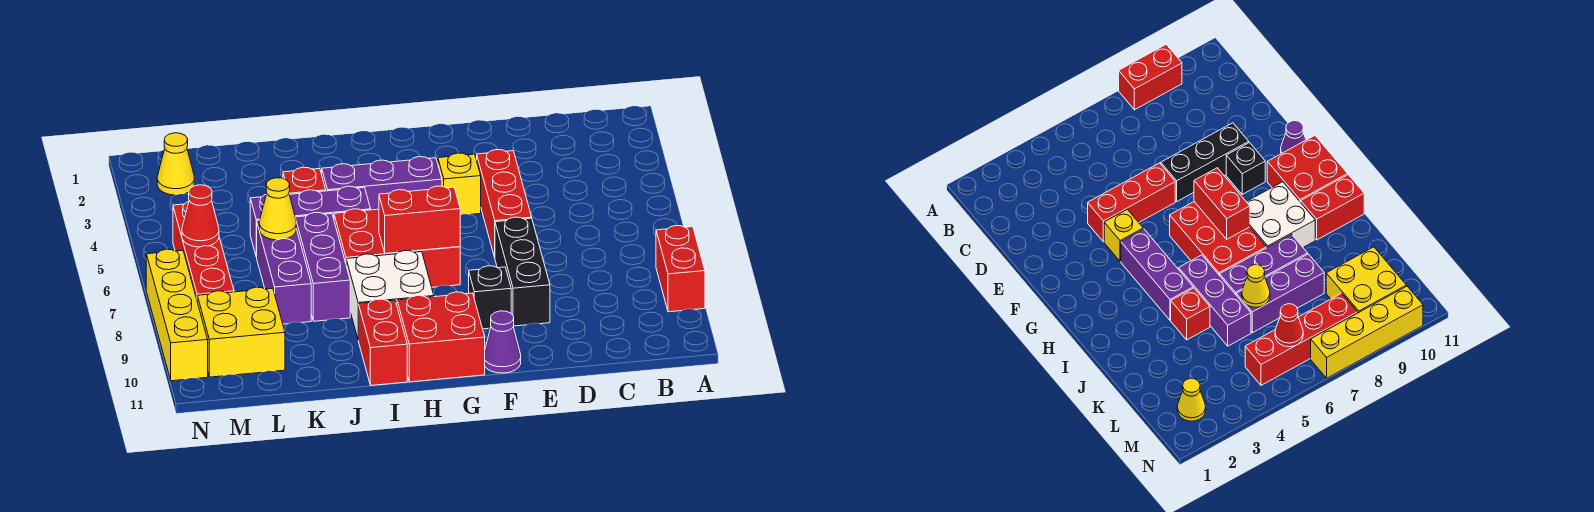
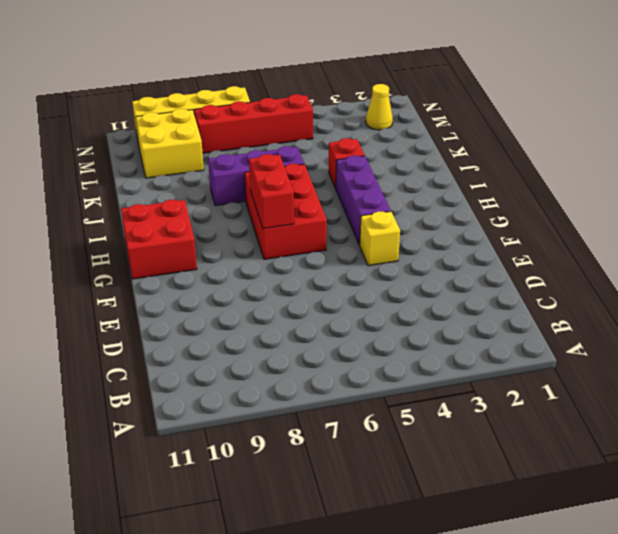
none -> red 1x2 brick [656,226,705,312]
none -> red 1x3 brick [477,150,532,257]
none -> black 1x3 brick [495,217,550,326]

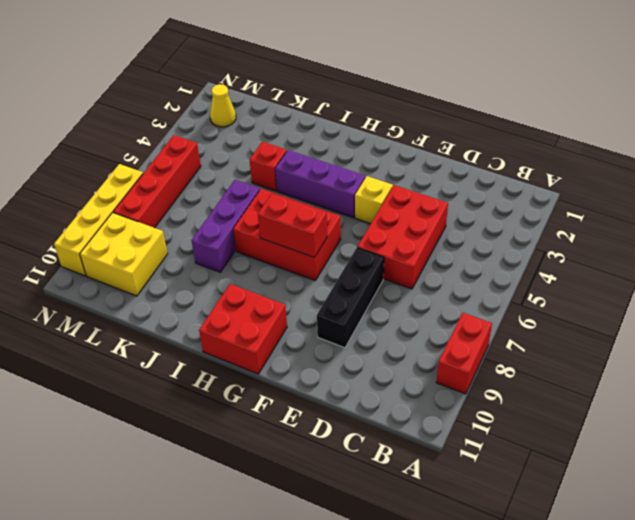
red 2x3 brick [357,185,448,289] -> red 1x3 brick [477,150,532,257]
none -> black 1x1 brick [469,266,511,329]
none -> purple 1x1 cone [485,311,521,373]
none -> white 2x2 brick [346,251,434,338]

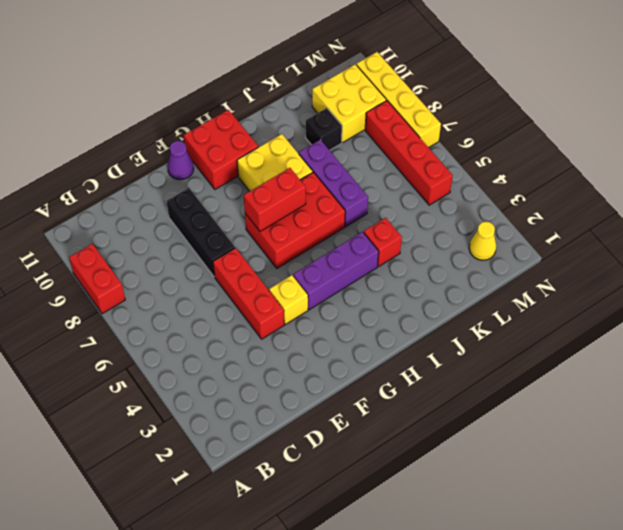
yellow 2x2 brick [237,134,313,191] -> white 2x2 brick [346,251,434,338]
black 1x1 brick [306,108,342,150] -> black 1x1 brick moved to [469,266,511,329]
none -> purple 1x3 brick [250,186,371,257]
none -> red 1x2 brick [358,299,407,385]
none -> purple 1x3 brick [257,220,311,324]

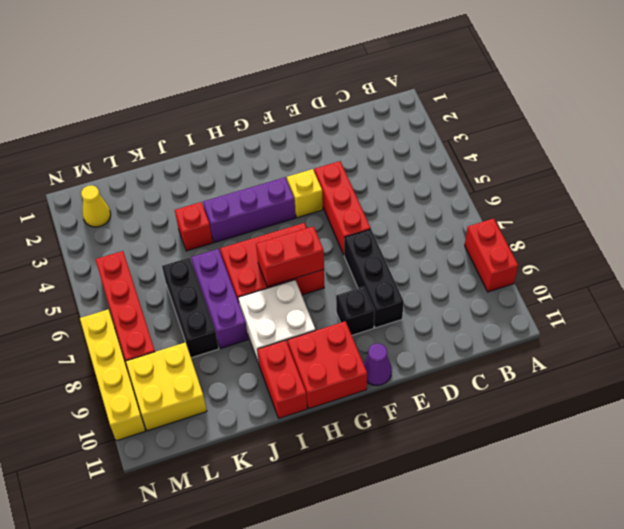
black 1x3 brick [162,258,219,358] -> purple 1x3 brick [257,220,311,324]
none -> purple 1x3 brick [250,186,371,257]
none -> yellow 1x1 cone [259,178,296,240]
none -> red 1x1 cone [182,185,219,247]

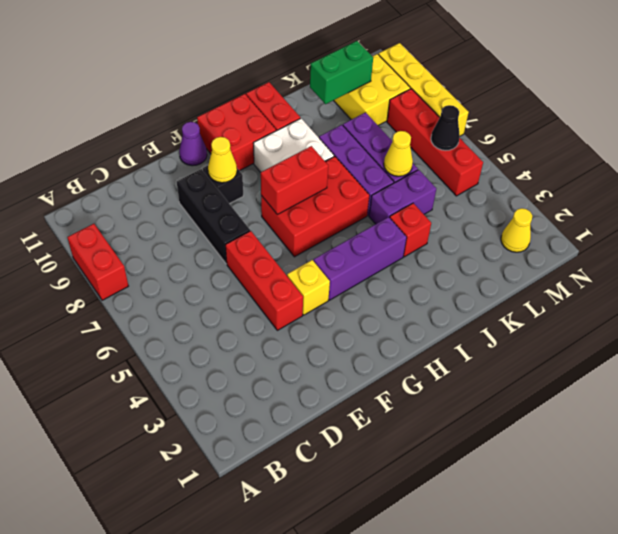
yellow 1x1 cone [208,137,237,183] -> none
purple 1x2 brick [369,170,436,224] -> purple 1x3 brick [250,186,371,257]
green 1x2 brick [310,41,373,104] -> none
black 1x1 cone [431,105,460,150] -> red 1x1 cone [182,185,219,247]

